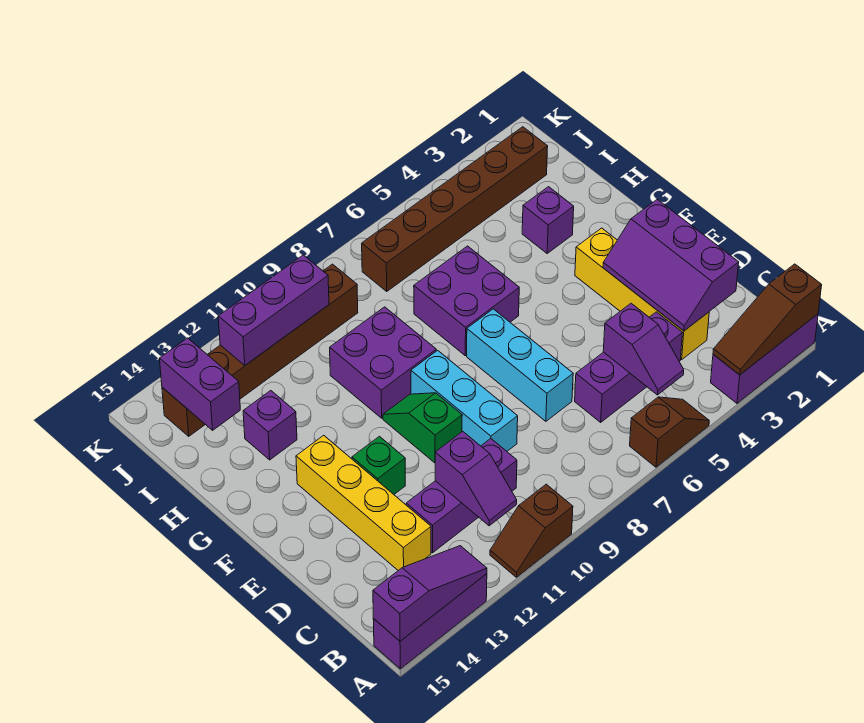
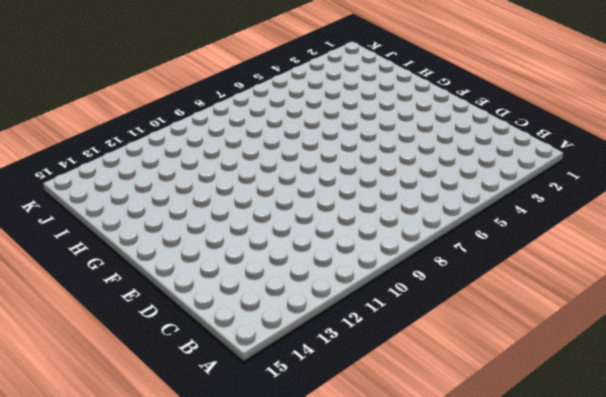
none -> purple 1x3 brick [711,314,818,403]
none -> brown 1x2 slope [630,397,709,467]
none -> brown 1x2 slope [490,484,573,577]

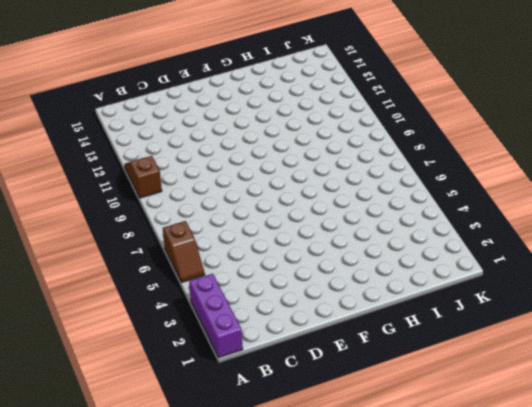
none -> purple 1x3 brick [373,574,487,669]
none -> yellow 1x4 brick [575,228,709,360]
none -> purple 1x3 brick [575,312,682,422]

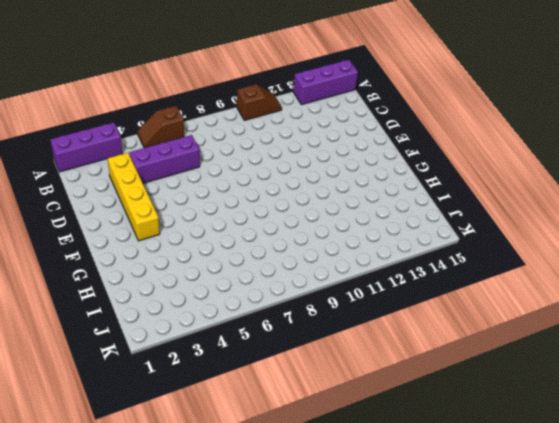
none -> purple 1x3 brick [406,439,517,553]
none -> yellow 1x4 brick [296,435,431,570]
none -> cyan 1x3 brick [467,309,573,421]

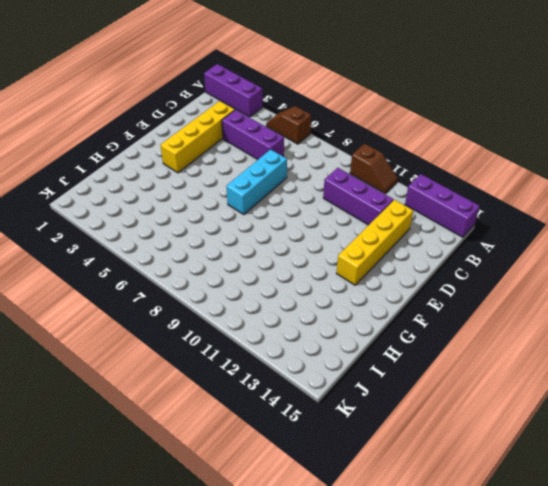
none -> cyan 1x3 brick [411,350,518,451]
none -> green 1x2 slope [383,393,462,463]
none -> green 1x1 brick [352,436,405,494]

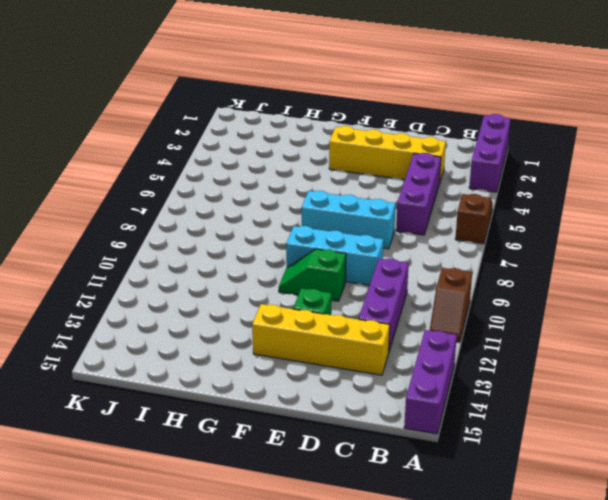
none -> purple 2x2 brick [414,246,519,356]
none -> purple 2x2 brick [330,307,436,418]
none -> purple 1x1 brick [522,187,574,253]

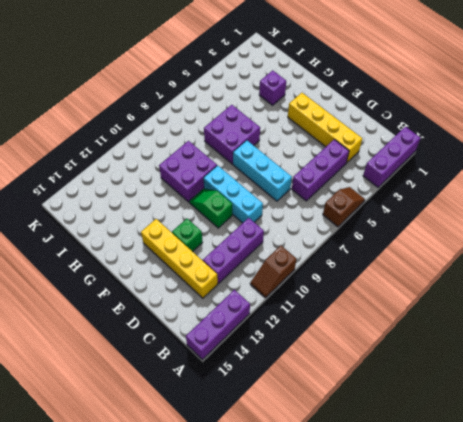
none -> purple 1x1 brick [243,391,297,460]
none -> brown 1x6 brick [362,127,548,291]
none -> brown 1x6 brick [162,264,358,436]

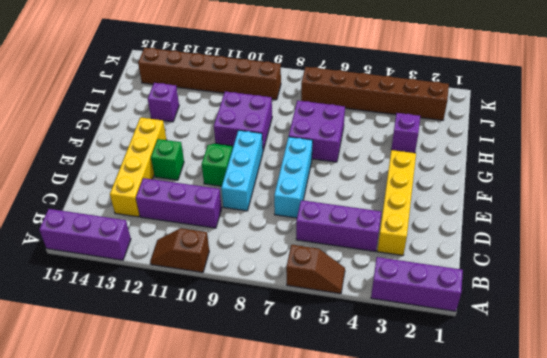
none -> brown 1x3 slope [713,264,822,375]
none -> purple 1x3 slope [373,546,487,641]
none -> purple 1x2 slope [603,303,684,395]

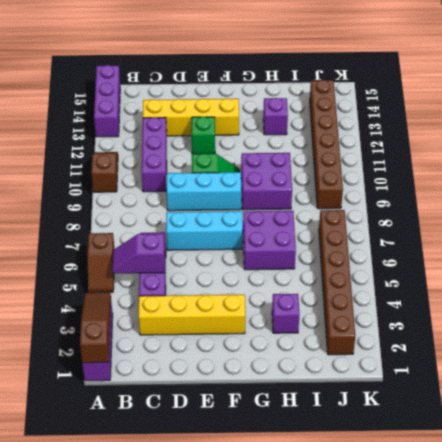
none -> purple 1x3 slope [373,546,487,641]
none -> purple 1x2 slope [435,431,517,526]
none -> purple 2x3 slope [603,200,739,331]

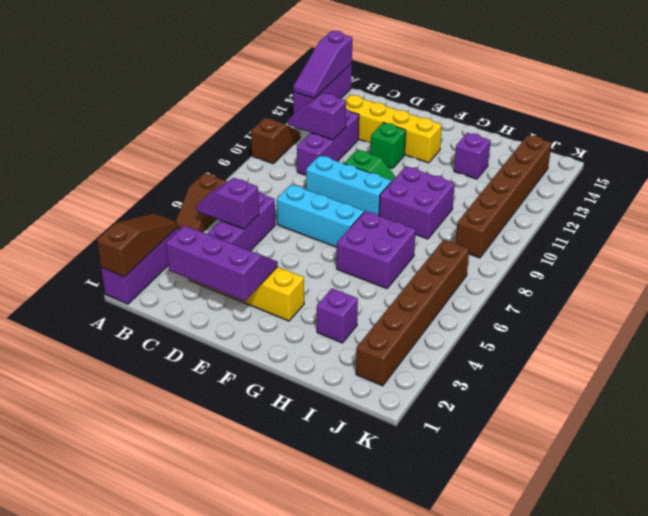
none -> purple 1x2 brick [160,338,240,430]
none -> purple 1x3 brick [218,255,329,365]

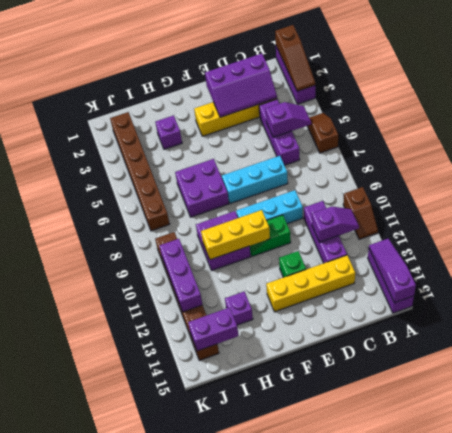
yellow 1x3 brick [201,210,270,260] -> none

